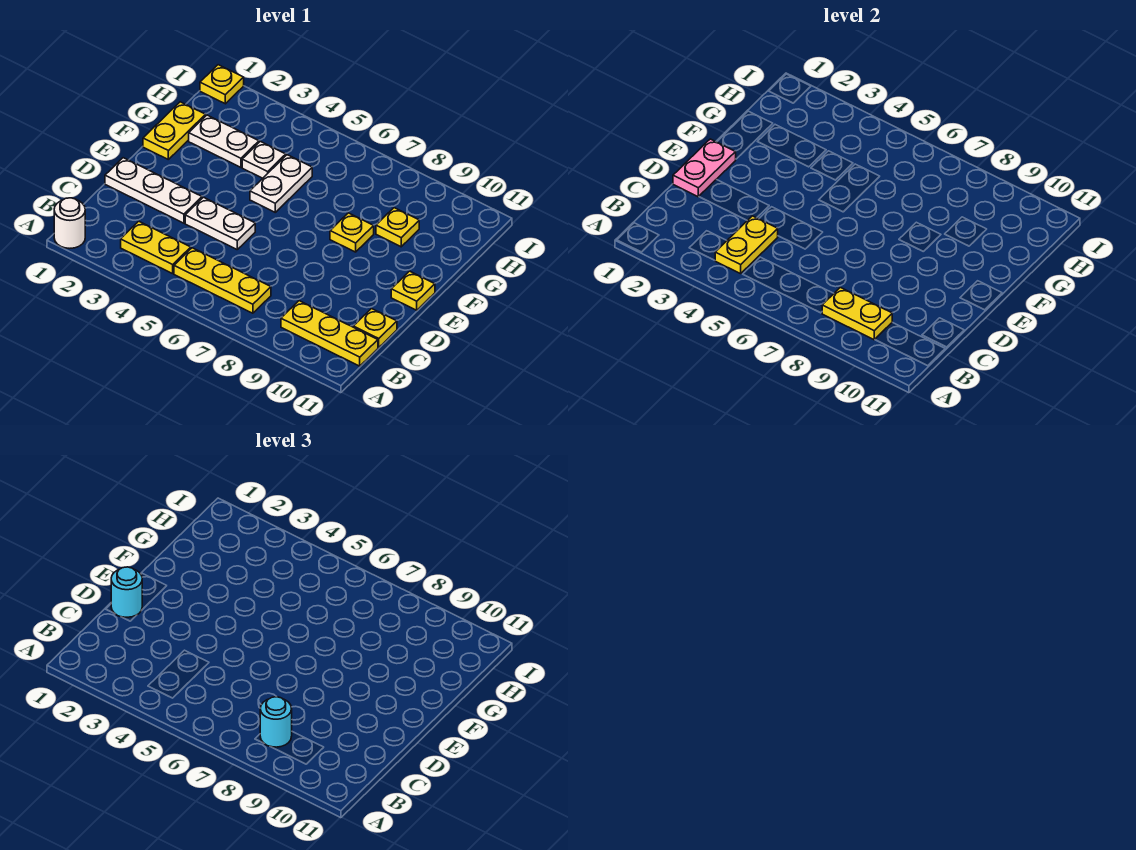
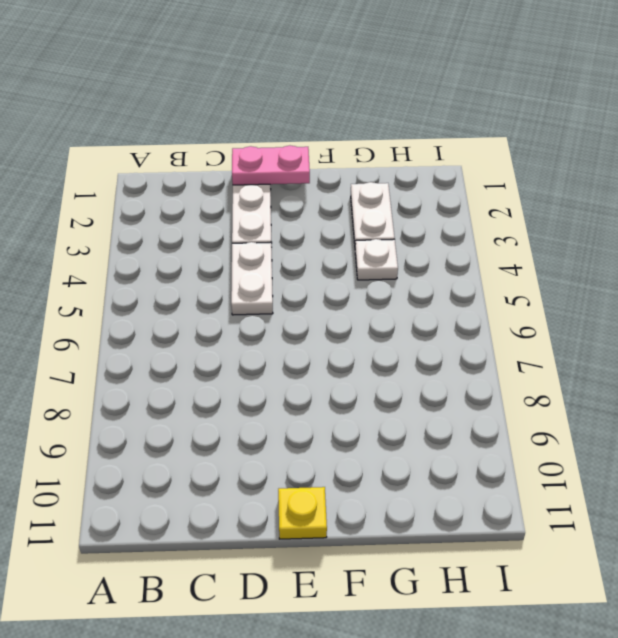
none -> white 1x1 round brick [54,198,85,248]
none -> yellow 1x2 plate [121,221,191,274]
none -> yellow 1x3 plate [174,248,271,313]

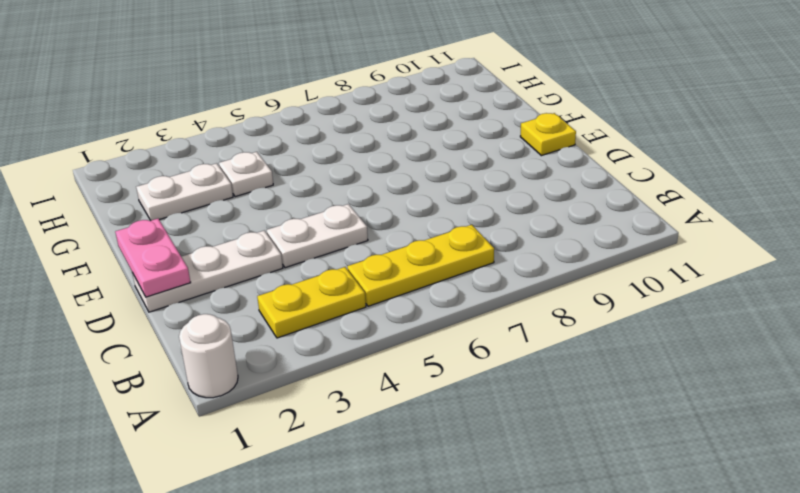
none -> yellow 1x3 plate [281,301,378,366]
none -> yellow 1x1 plate [353,309,397,347]
none -> yellow 1x2 plate [143,102,206,159]

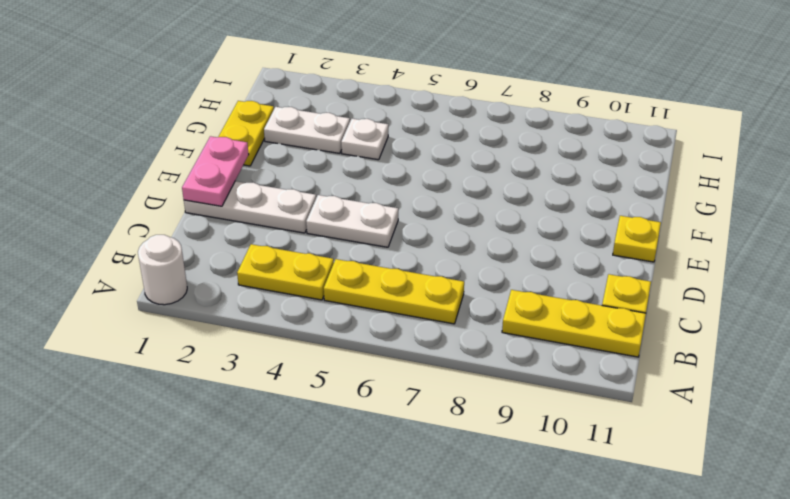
none -> white 1x2 plate [250,155,312,212]
none -> yellow 1x1 plate [330,213,374,252]
none -> yellow 1x1 plate [376,208,419,247]

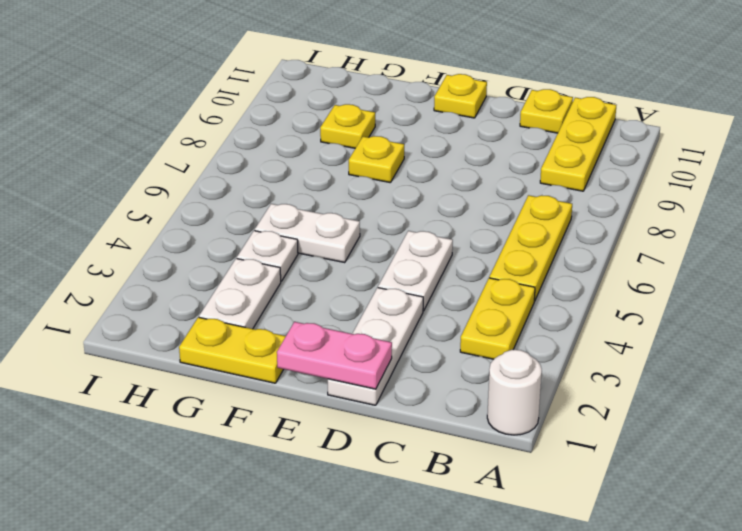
none -> yellow 1x1 plate [200,65,244,104]
none -> yellow 1x2 plate [715,216,778,274]
none -> yellow 1x2 plate [822,287,892,340]

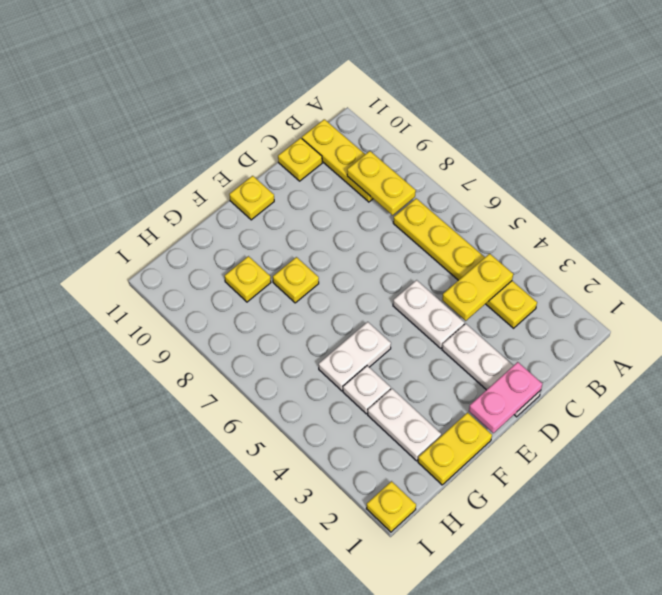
none -> white 1x1 round brick [54,198,85,248]
none -> cyan 1x1 round brick [260,697,292,747]
none -> cyan 1x1 round brick [111,567,142,617]

